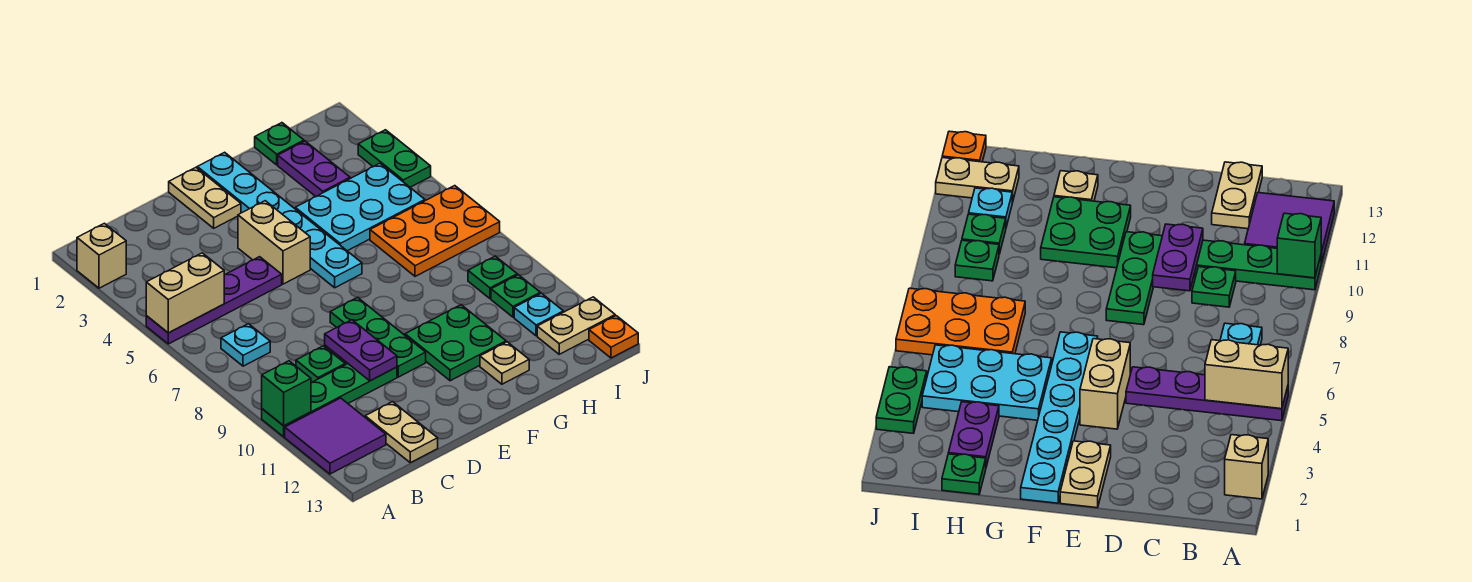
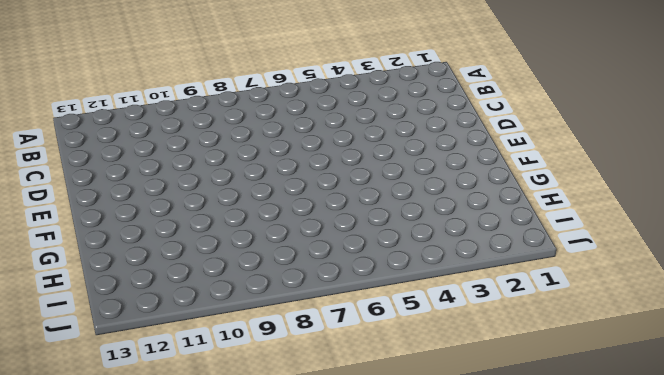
none -> tan 1x1 brick [77,223,126,288]
none -> purple 1x4 plate [146,257,282,344]
none -> green 1x4 plate [262,364,397,437]

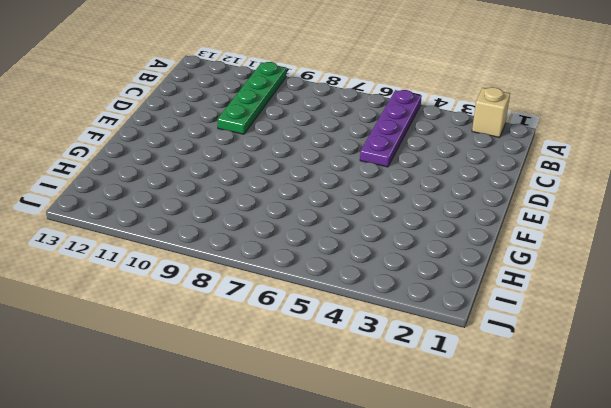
none -> purple 2x2 tile [285,398,386,474]
none -> cyan 1x1 plate [221,324,270,366]
none -> green 1x1 plate [296,346,345,383]

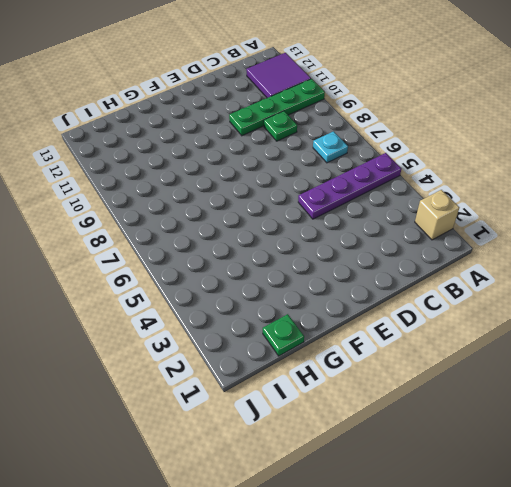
none -> tan 1x2 plate [365,402,438,463]
none -> tan 1x2 plate [169,168,241,228]
none -> tan 1x2 brick [238,201,310,284]

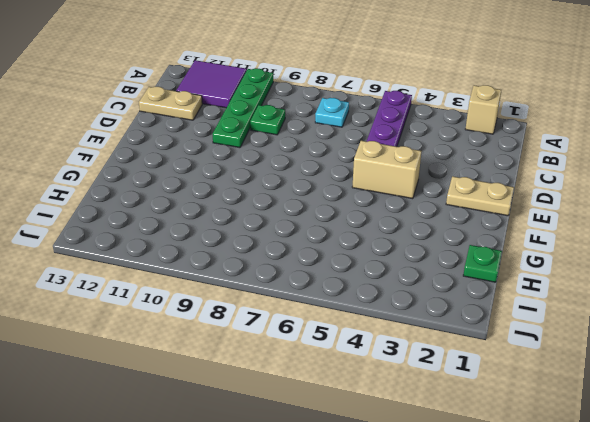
none -> green 1x3 plate [330,297,426,377]
none -> cyan 1x6 plate [197,152,362,288]
none -> green 2x2 plate [405,305,506,381]

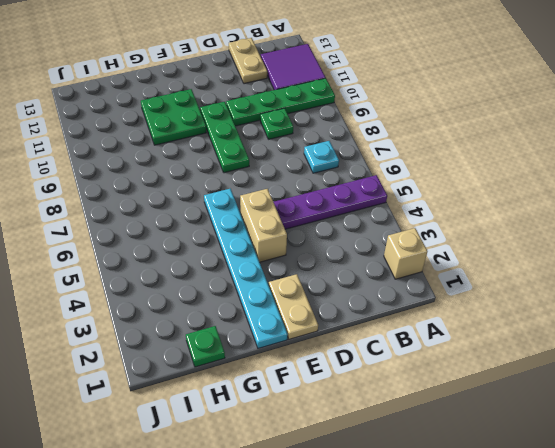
none -> cyan 2x3 plate [295,163,425,251]
none -> tan 1x1 plate [480,342,529,384]
none -> purple 1x2 plate [278,141,350,197]

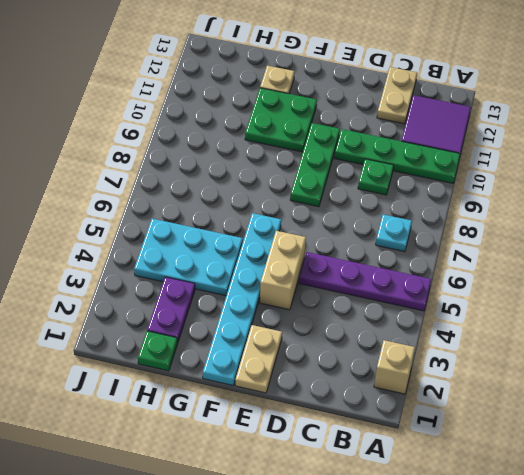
none -> orange 2x3 plate [370,186,500,276]
none -> green 1x1 plate [468,256,517,299]
none -> green 1x1 plate [491,275,541,317]

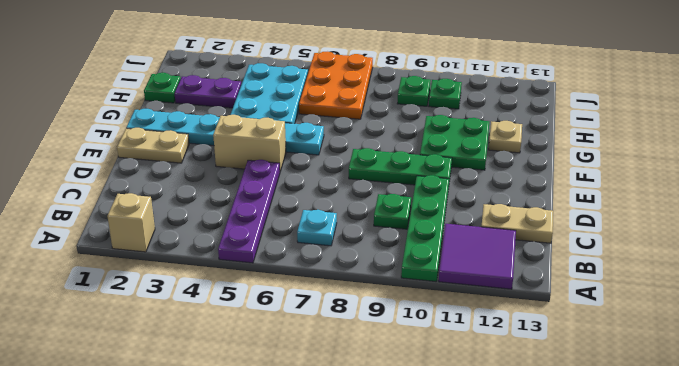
none -> cyan 1x1 plate [514,293,563,336]
none -> tan 1x2 plate [537,297,615,354]
none -> green 1x2 plate [358,130,431,187]

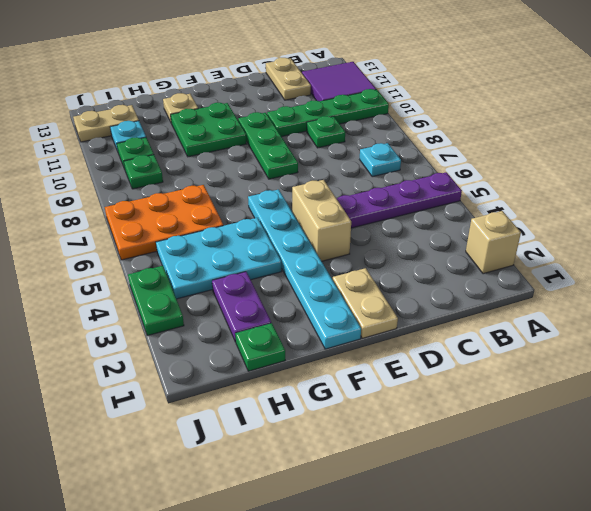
none -> orange 1x1 plate [589,316,638,358]
none -> tan 1x2 brick [146,253,224,333]
none -> green 1x1 brick [262,361,311,426]

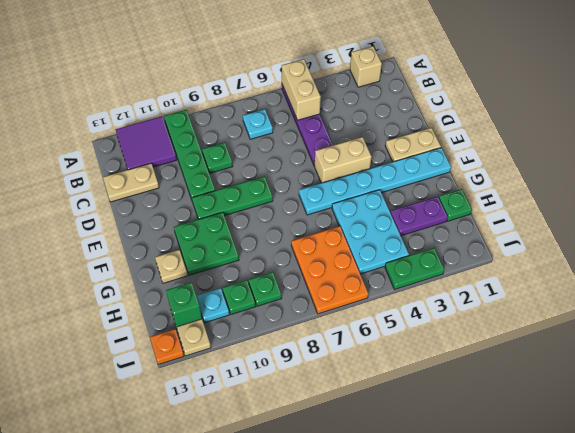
green 1x1 brick [166,282,202,327] -> green 1x1 brick moved to [262,361,311,426]
none -> purple 1x2 plate [325,320,397,381]

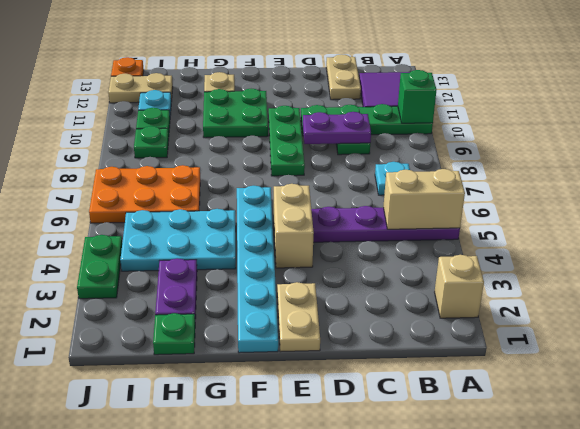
purple 1x2 plate [303,112,371,144] -> purple 1x2 plate turned to [325,320,397,381]

